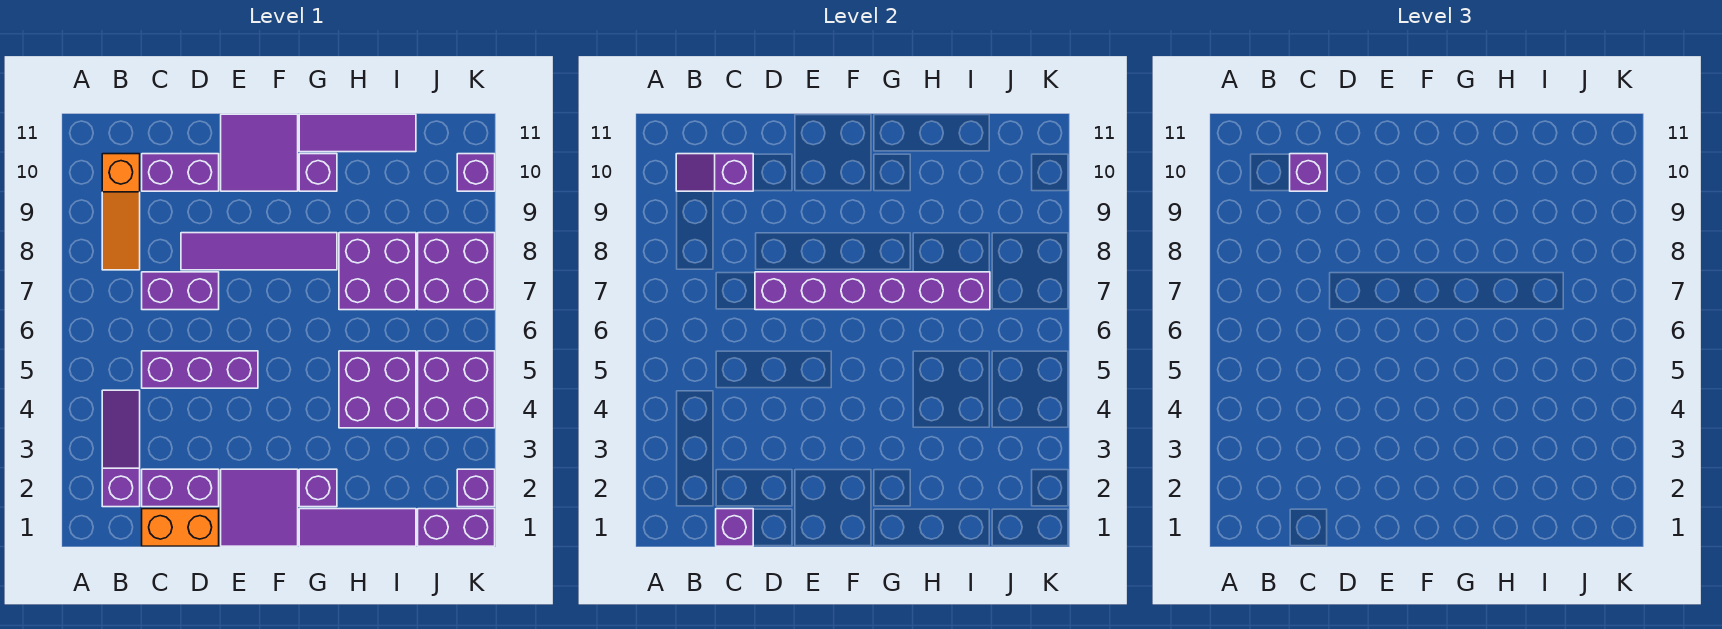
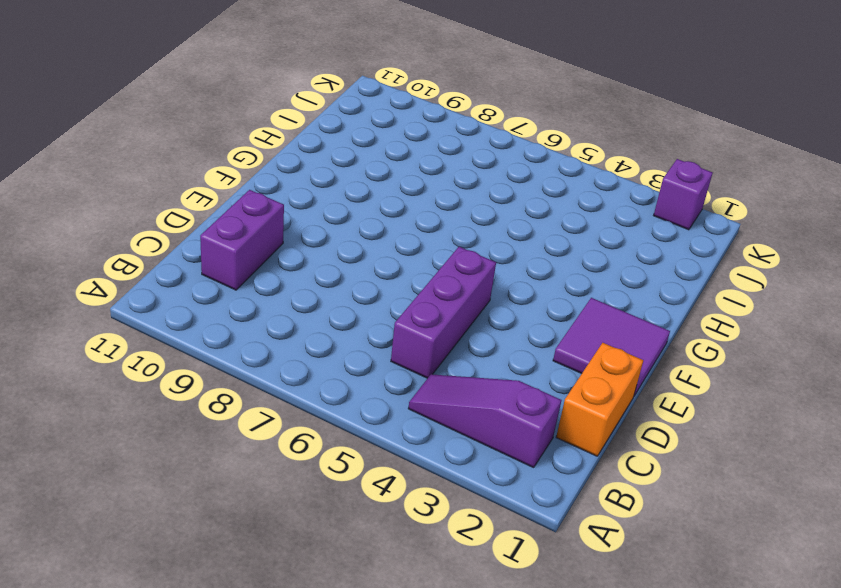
none -> orange 1x3 slope [102,154,140,270]
none -> purple 1x2 brick [142,469,219,507]
none -> purple 1x2 brick [142,272,219,310]

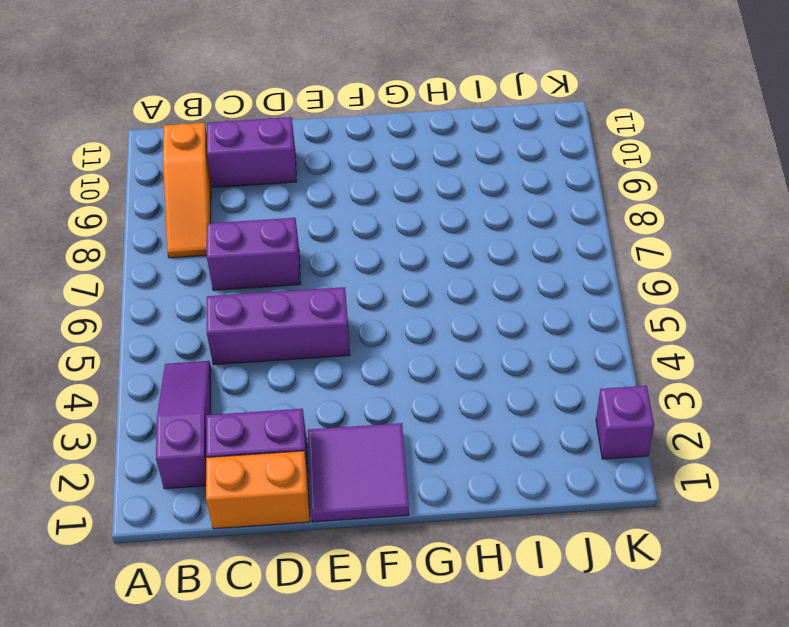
none -> purple 1x4 tile [181,233,337,270]
none -> purple 2x2 tile [221,114,298,191]
none -> purple 1x3 tile [299,509,416,546]

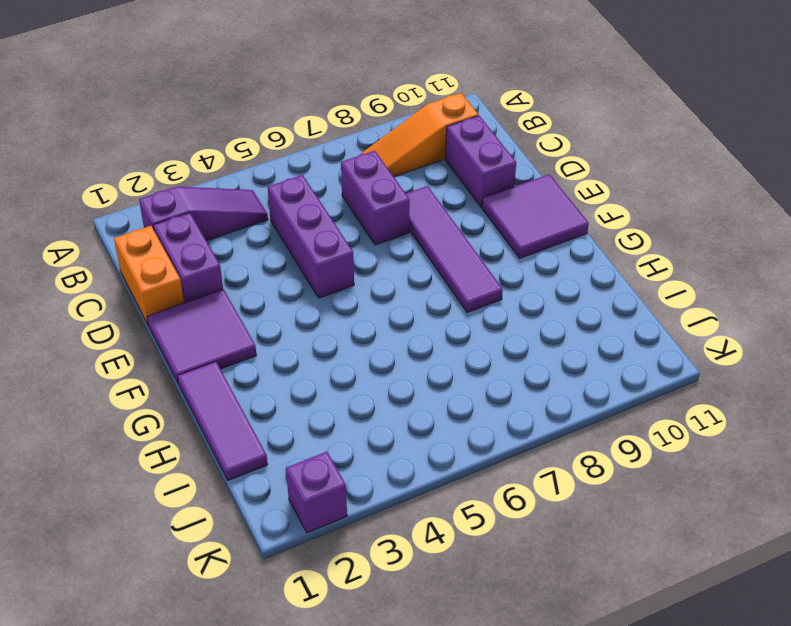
none -> purple 1x1 brick [299,469,337,507]
none -> purple 1x1 brick [299,154,337,191]
none -> purple 1x3 tile [299,114,416,152]

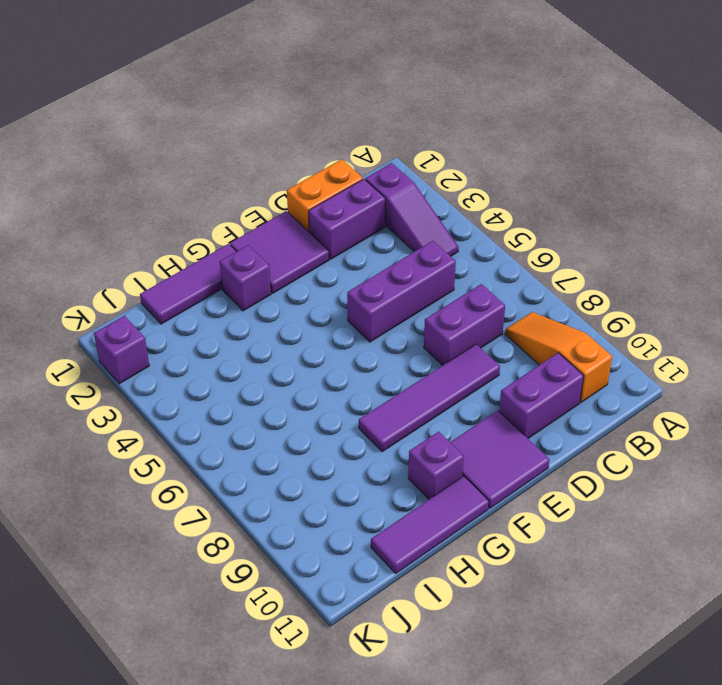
none -> purple 2x2 brick [339,351,416,428]
none -> purple 2x2 brick [339,233,416,310]
none -> purple 1x2 brick [418,509,495,546]

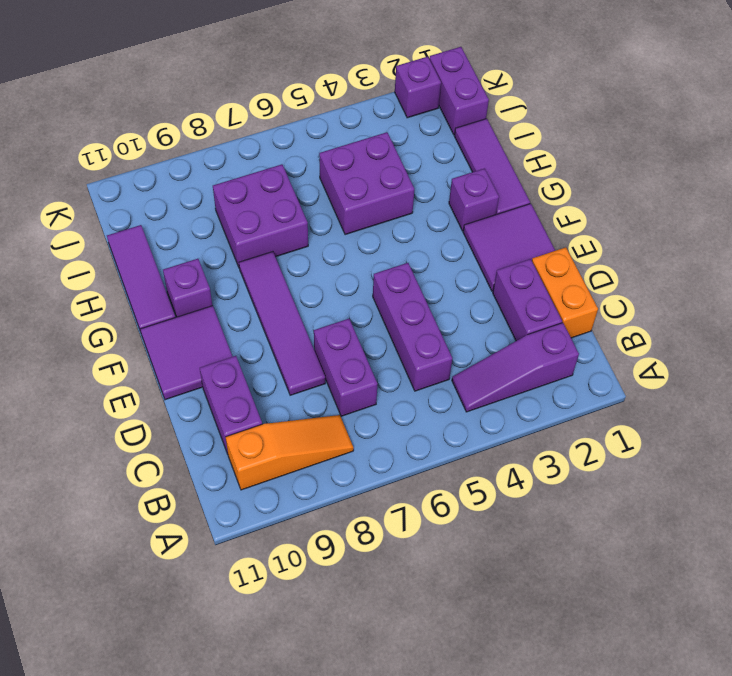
none -> purple 2x2 brick [418,351,495,428]
none -> purple 2x2 brick [418,233,495,310]
none -> purple 1x1 brick [457,154,495,191]

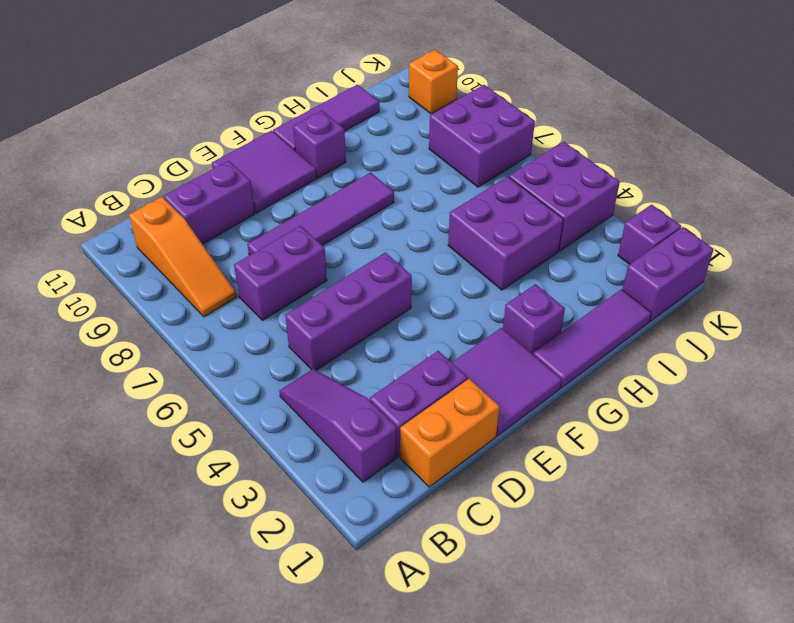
orange 1x1 brick [409,50,458,114] -> purple 1x1 brick [457,154,495,191]
none -> purple 2x2 brick [339,233,416,310]
none -> purple 1x2 slope [676,154,753,191]
none -> purple 1x1 brick [716,509,753,546]

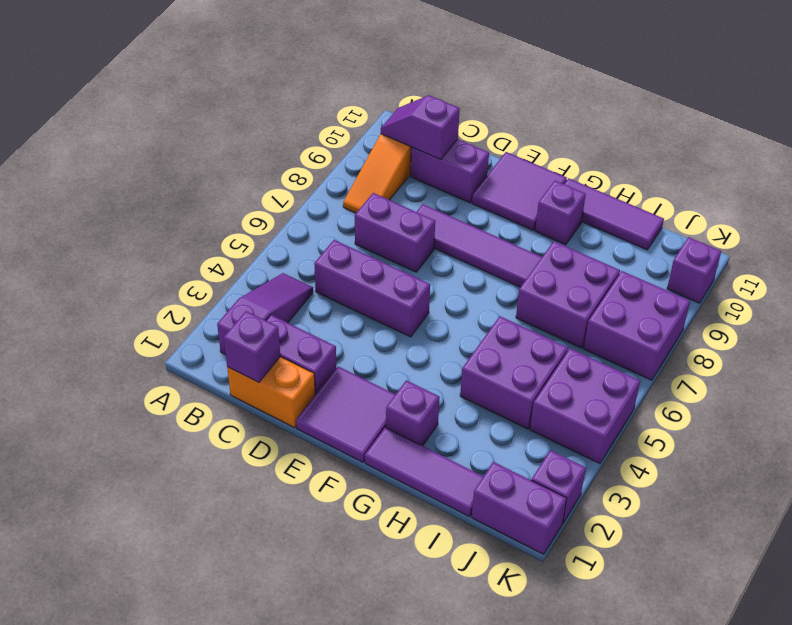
none -> purple 1x6 brick [755,272,990,310]
none -> purple 1x1 brick [1290,154,1327,191]

